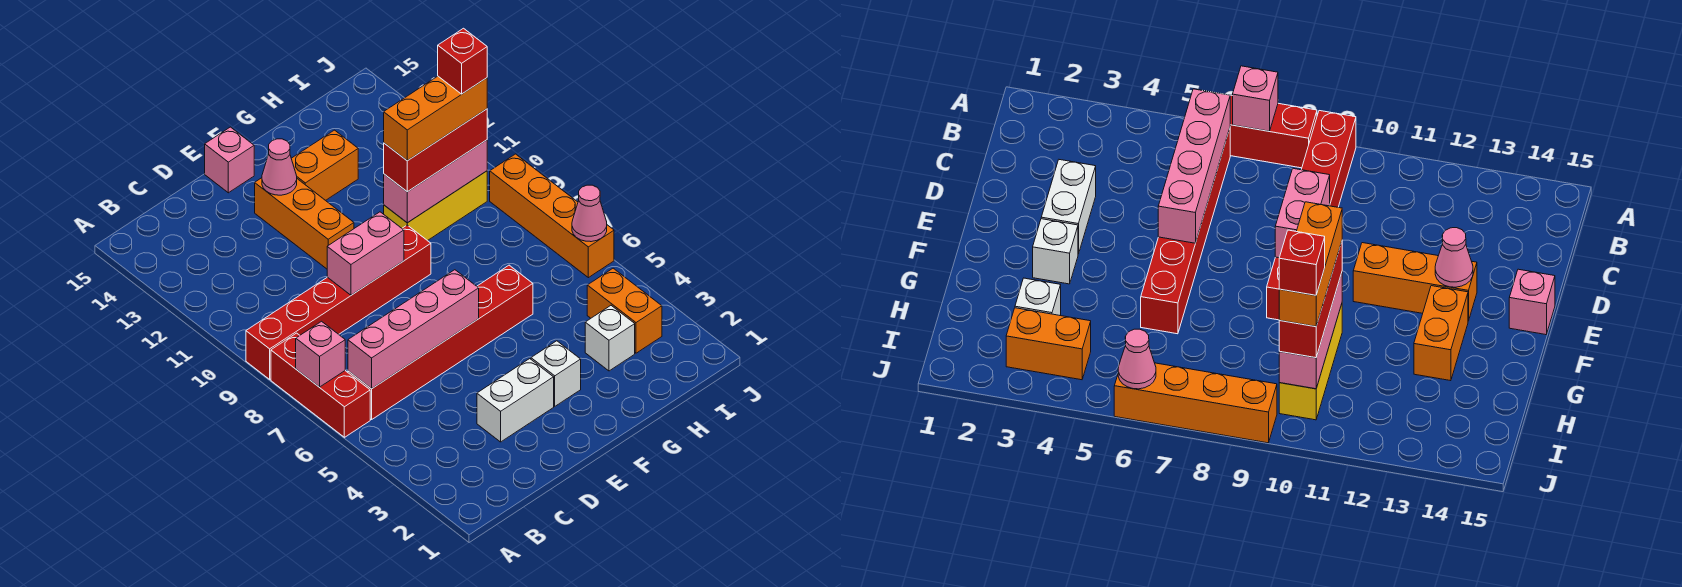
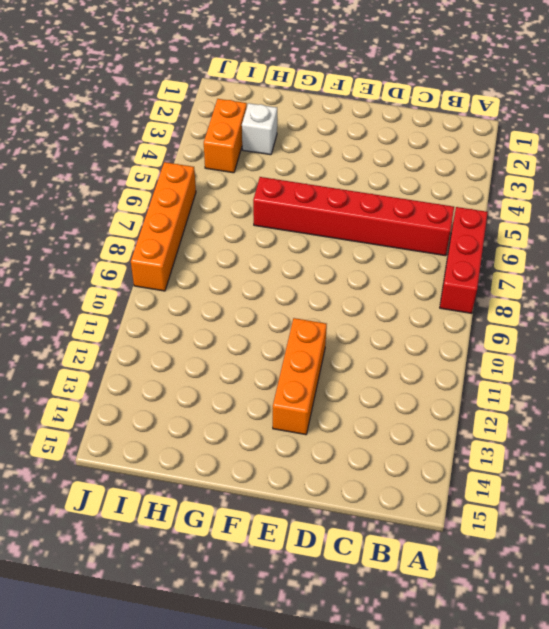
none -> red 1x6 brick [246,225,431,379]
none -> white 1x2 brick [477,359,554,442]
none -> pink 1x1 brick [205,127,254,193]

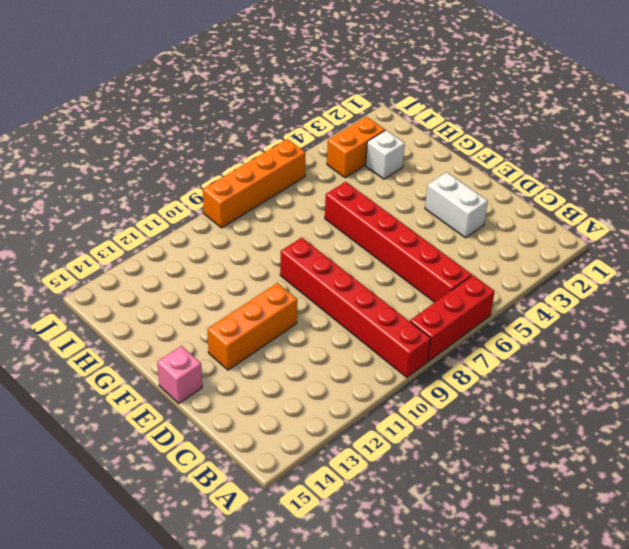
none -> white 1x1 brick [531,341,581,406]
none -> orange 1x2 brick [291,130,358,200]
none -> yellow 1x3 brick [384,171,487,241]

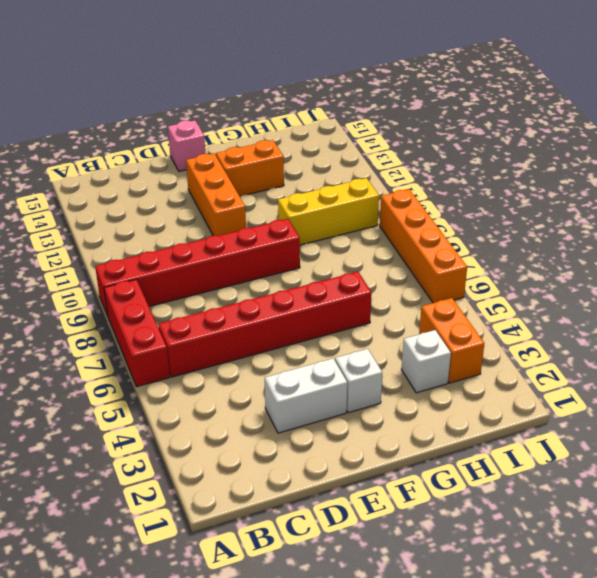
none -> pink 1x1 brick [296,321,345,387]
none -> pink 1x4 brick [348,270,479,389]
none -> pink 1x2 brick [327,212,404,295]

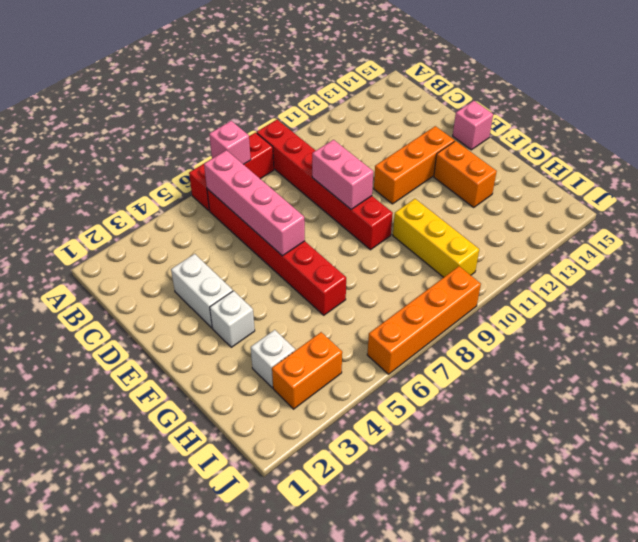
none -> pink 1x1 cone [262,139,297,195]
none -> pink 1x3 brick [384,140,487,223]
none -> pink 1x1 cone [572,185,607,242]

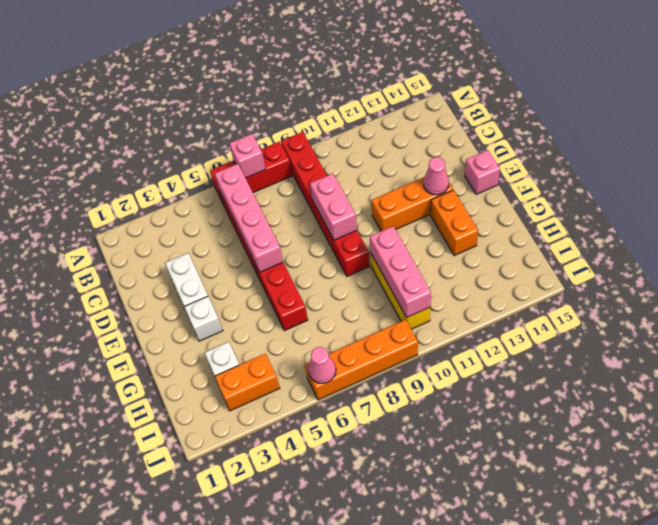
none -> red 1x3 brick [384,109,487,192]
none -> orange 1x3 brick [384,76,487,161]
none -> red 1x1 brick [438,28,487,94]

